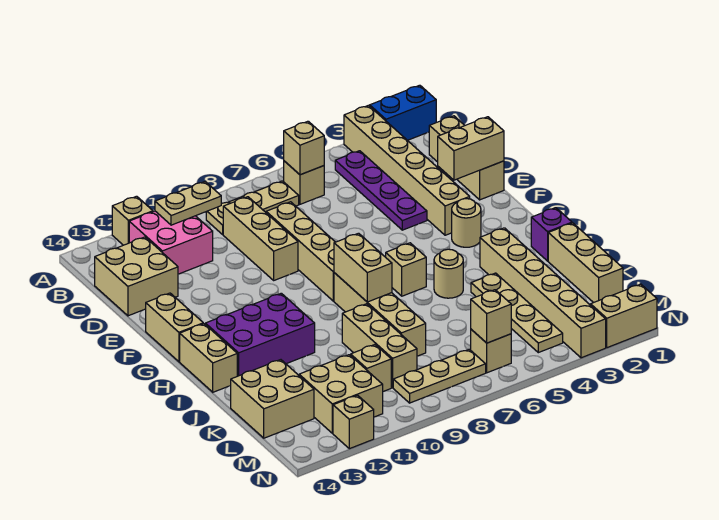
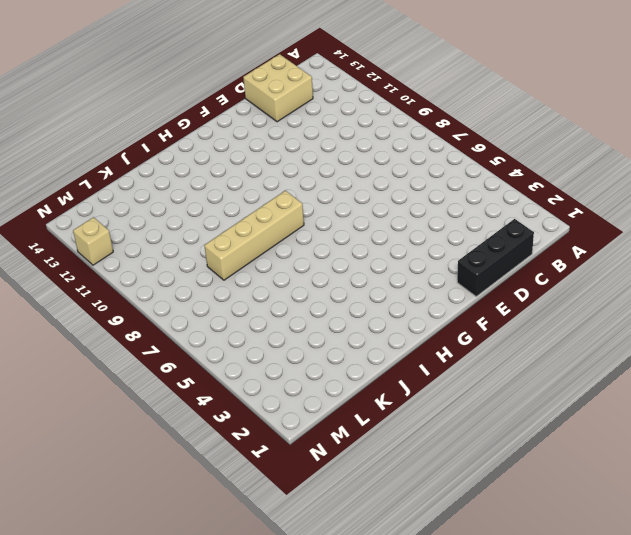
black 1x3 brick [457,219,534,296] -> tan 1x3 brick [429,116,504,200]
none -> blue 1x2 brick [370,85,436,140]
none -> tan 1x6 brick [344,105,470,235]
none -> tan 1x1 brick [112,196,153,245]
none -> purple 1x4 plate [335,151,427,230]

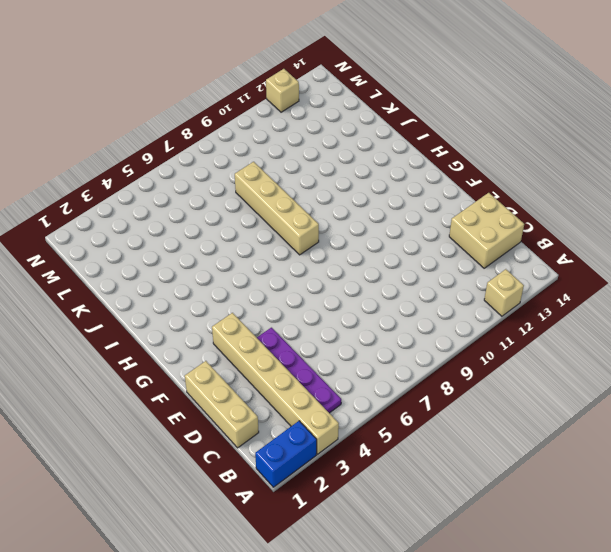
none -> tan 1x1 brick [284,161,324,204]
none -> tan 1x3 plate [206,181,299,234]
none -> pink 2x2 brick [129,211,213,274]
none -> tan 1x3 brick [223,197,298,280]

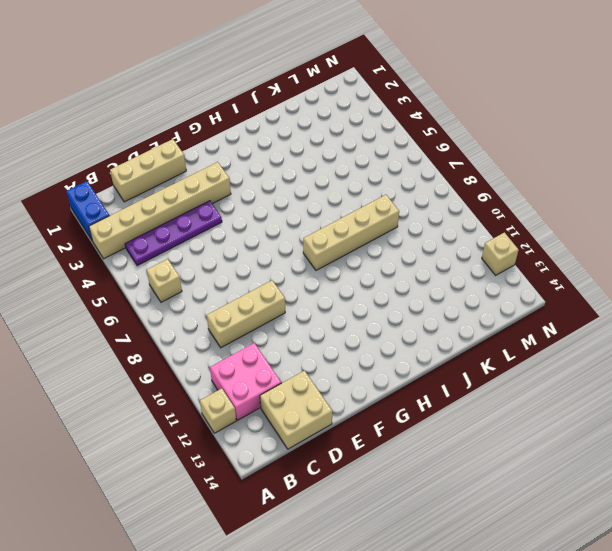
none -> tan 1x3 plate [206,181,299,234]
none -> tan 1x4 brick [266,202,335,301]
none -> tan 1x2 brick [146,293,203,362]
none -> tan 1x1 round brick [452,199,481,247]

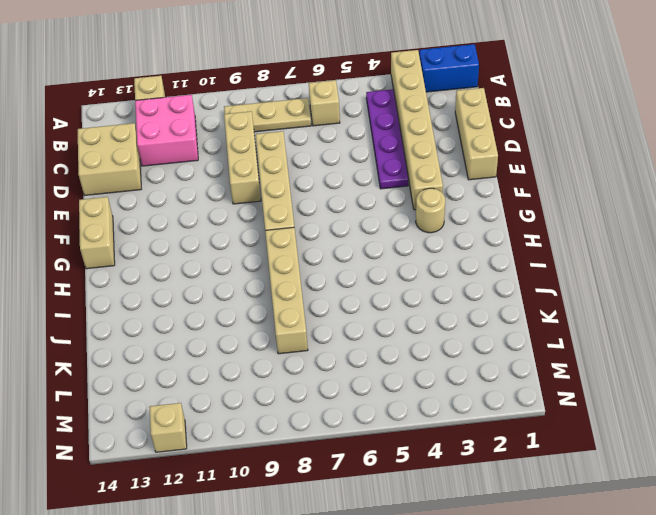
none -> tan 1x1 brick [386,243,426,296]
none -> purple 2x3 brick [205,293,315,376]
none -> tan 1x2 brick [180,324,237,392]
none -> purple 1x1 brick [531,208,572,261]

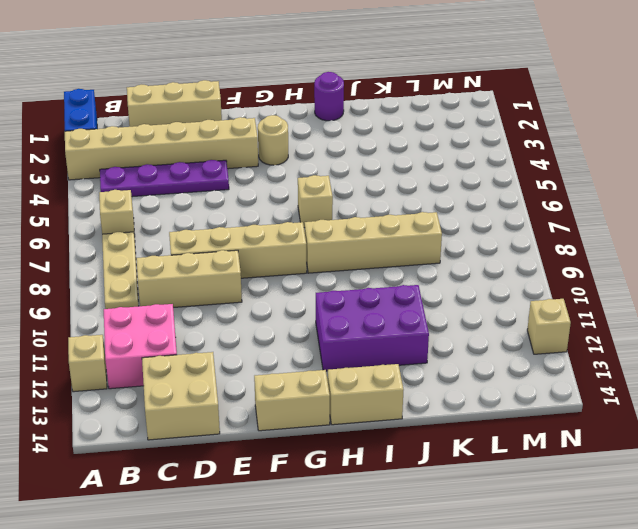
purple 2x3 brick [316,285,429,371] -> purple 2x3 brick turned to [205,293,315,376]
purple 1x1 round brick [314,72,344,121] -> purple 1x1 brick [531,208,572,261]
none -> tan 1x6 brick [480,228,606,358]
none -> tan 1x1 round brick [434,249,463,298]
none -> tan 1x3 brick [548,223,623,303]
none -> tan 1x4 plate [471,273,563,353]

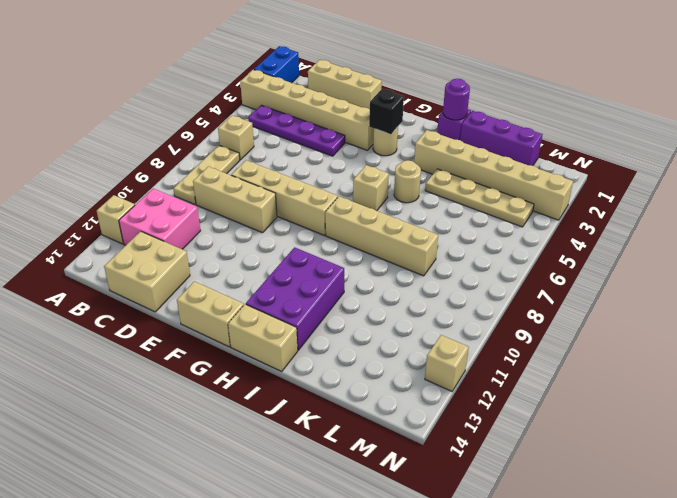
black 1x1 brick [369,89,404,134] -> none
purple 1x1 round brick [443,79,470,120] -> none
purple 1x3 brick [460,111,542,166] -> tan 1x3 brick [548,223,623,303]
none -> tan 1x3 brick [342,304,417,388]
none -> tan 2x2 brick [231,360,314,438]
none -> tan 1x1 brick [351,345,391,391]
none -> tan 2x2 brick [299,355,383,433]

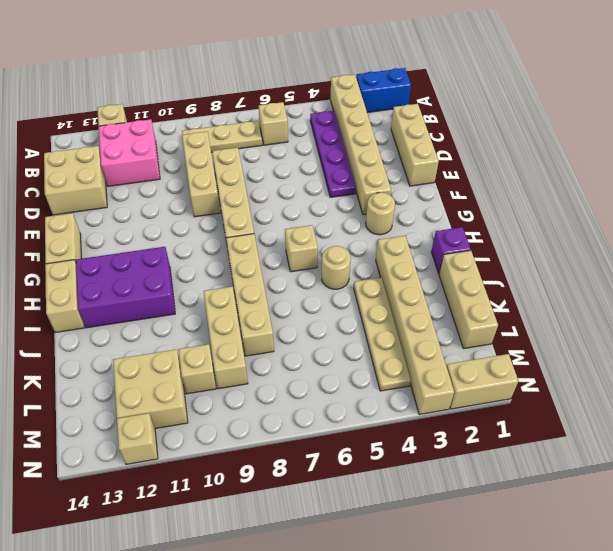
none -> tan 2x2 brick [231,360,314,438]
none -> tan 1x1 brick [471,329,511,373]
none -> tan 1x3 plate [393,349,486,403]
none -> tan 1x1 brick [284,121,324,175]

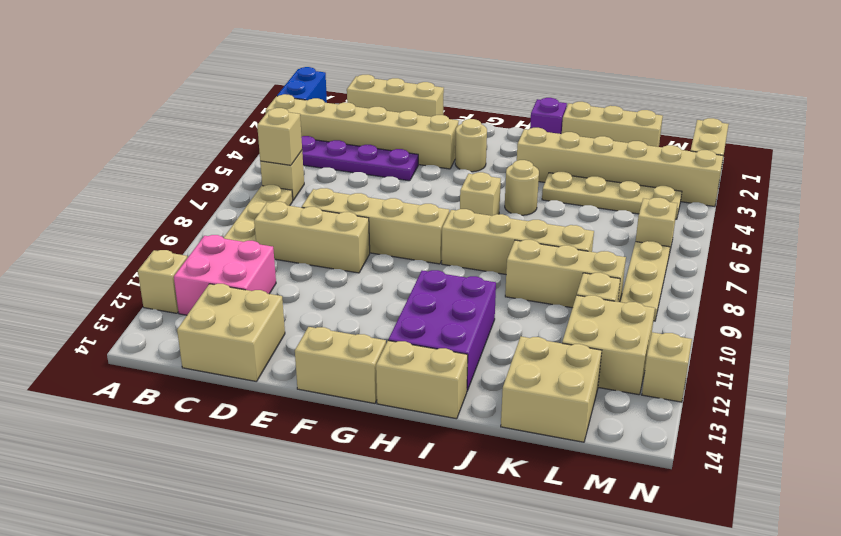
none -> tan 1x2 plate [155,182,221,225]
none -> tan 1x2 brick [438,117,504,180]
none -> tan 1x2 brick [334,233,392,302]
none -> tan 1x1 brick [471,290,511,343]

